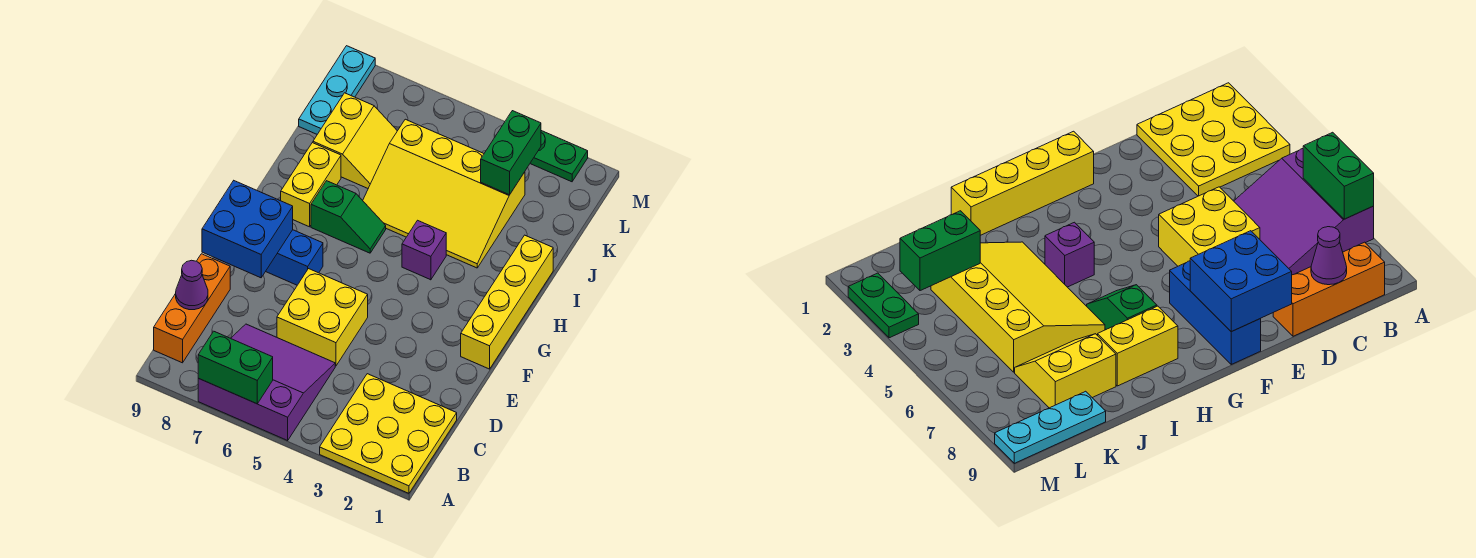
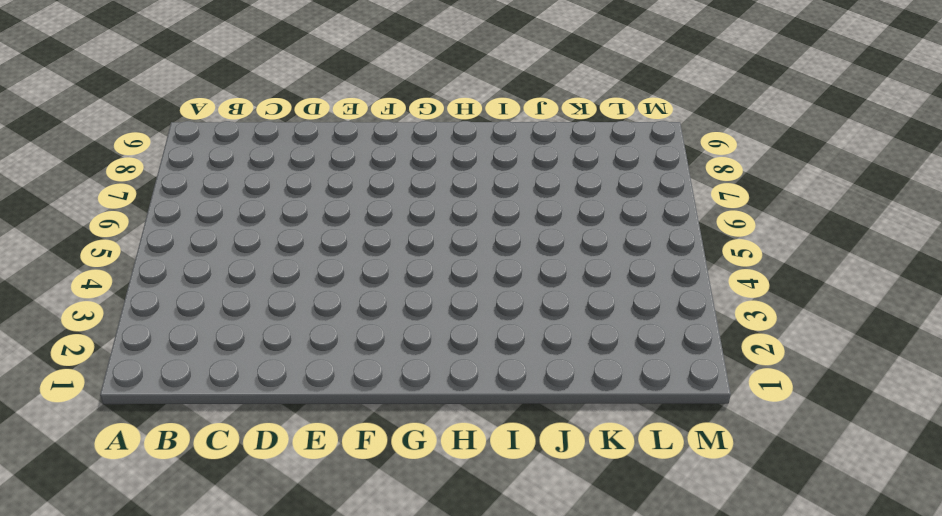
none -> yellow 3x3 plate [320,374,457,493]
none -> purple 3x3 slope [198,324,335,440]
none -> orange 1x3 brick [154,254,230,363]

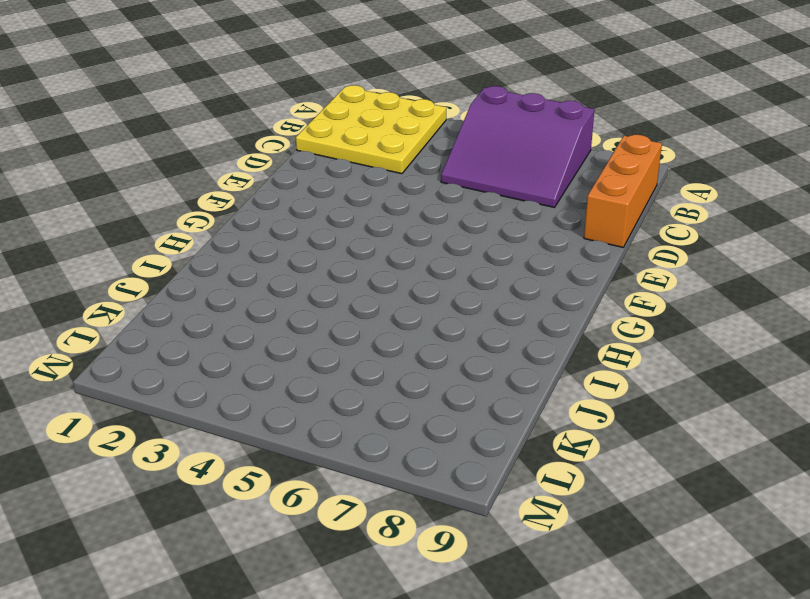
none -> yellow 2x2 brick [277,269,368,366]
none -> yellow 1x4 brick [461,235,553,369]
none -> blue 1x3 brick [266,230,323,285]

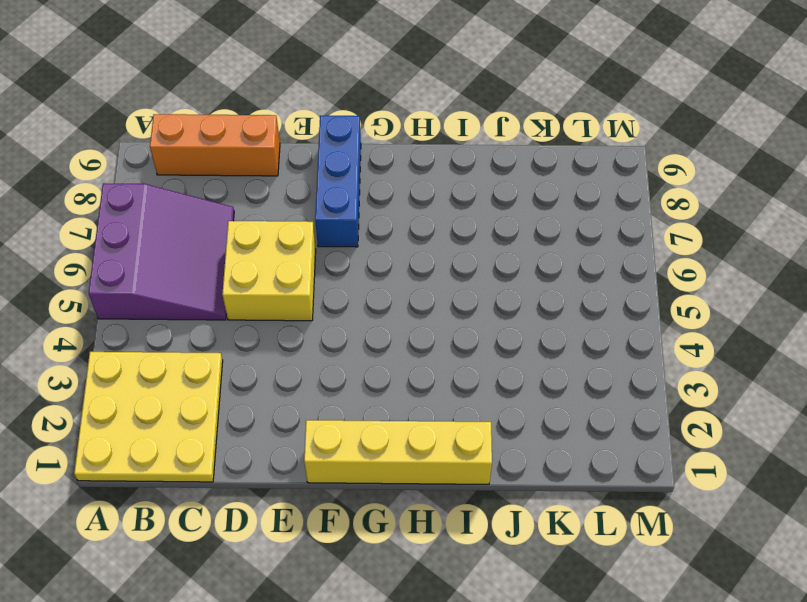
none -> purple 1x1 brick [402,220,446,280]
none -> green 1x2 slope [311,181,386,253]
none -> yellow 1x2 brick [281,143,341,227]

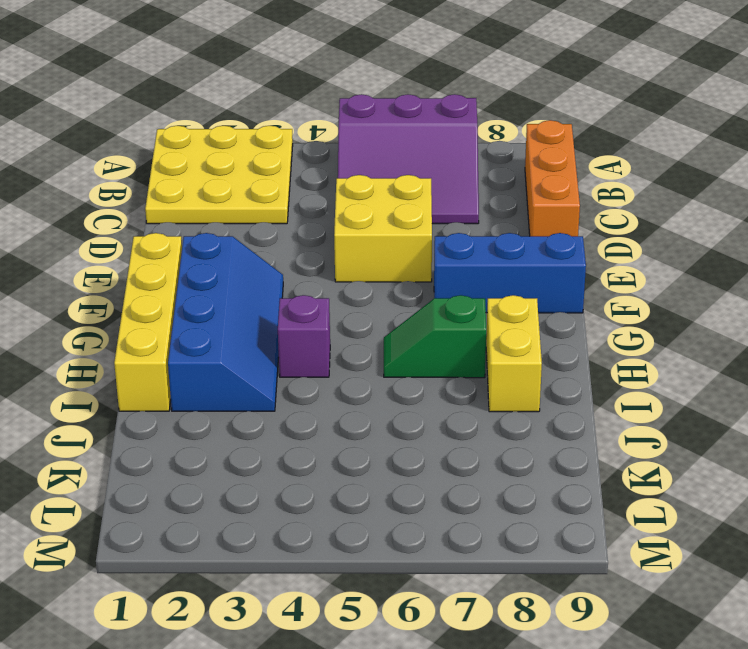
blue 2x4 slope [168,233,283,411] -> yellow 3x4 slope [363,119,525,268]
none -> yellow 2x2 slope [313,93,397,188]
none -> cyan 1x3 plate [299,46,375,134]
none -> green 1x2 plate [530,131,588,182]

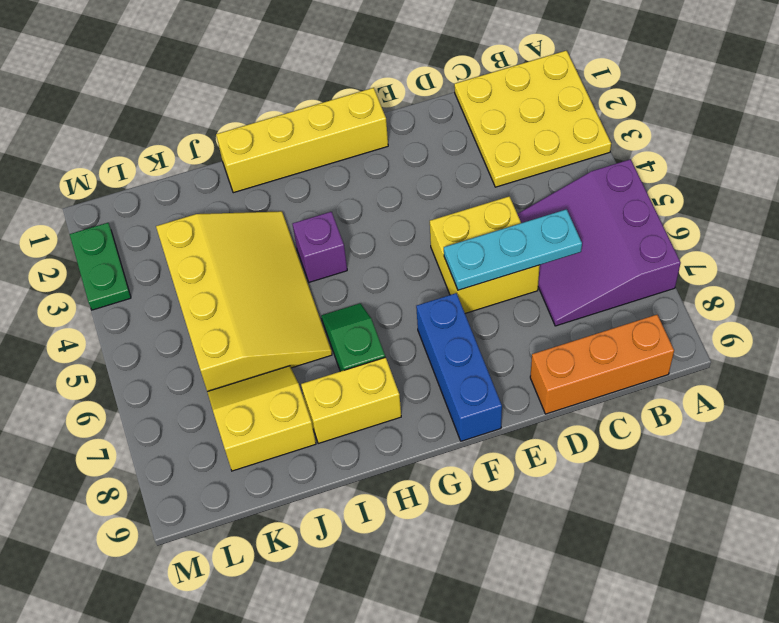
cyan 1x3 plate [444,209,582,290] -> cyan 1x3 plate moved to [299,46,375,134]
none -> green 1x2 brick [198,331,273,404]
none -> purple 1x1 cone [176,260,208,310]
none -> blue 2x2 brick [202,181,293,278]

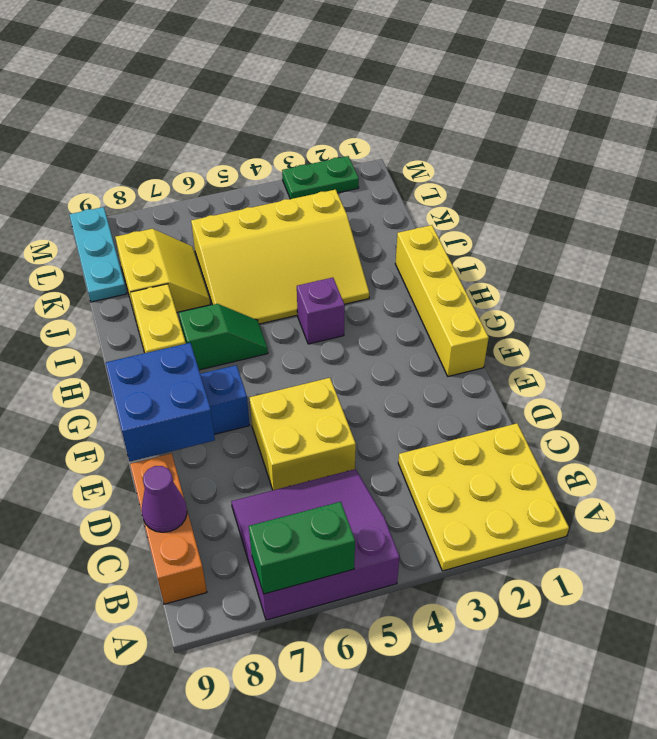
none -> green 1x2 brick [481,111,541,195]

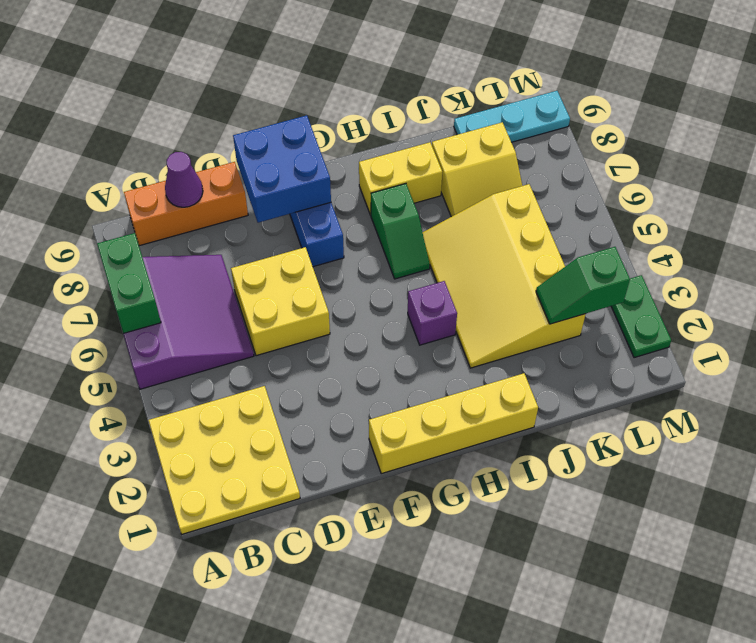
green 1x2 slope [536,247,630,324] -> green 1x2 brick [481,111,541,195]

